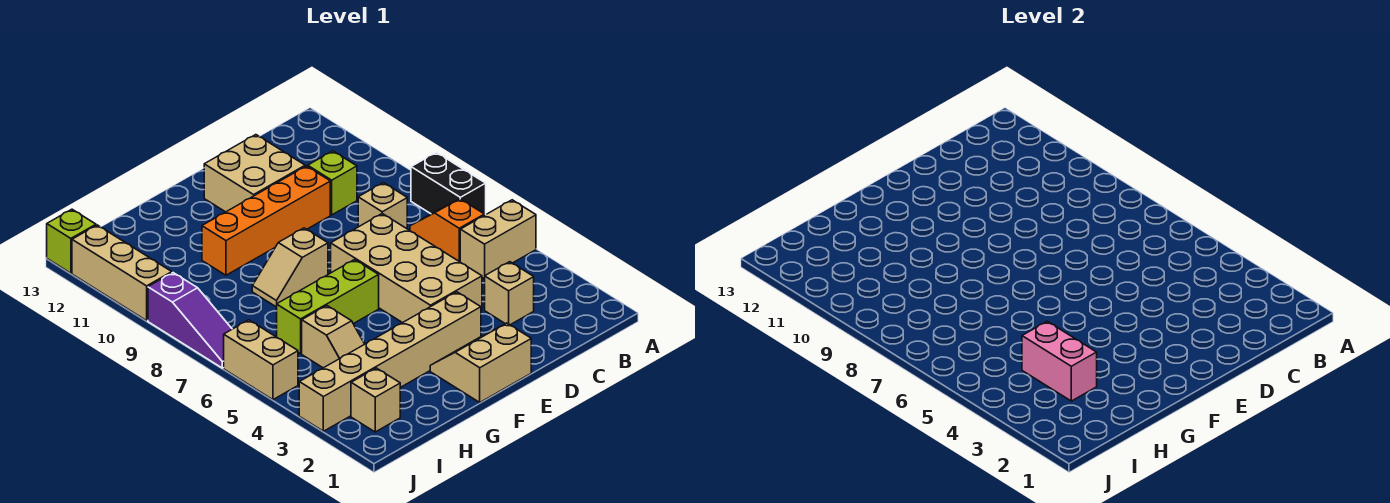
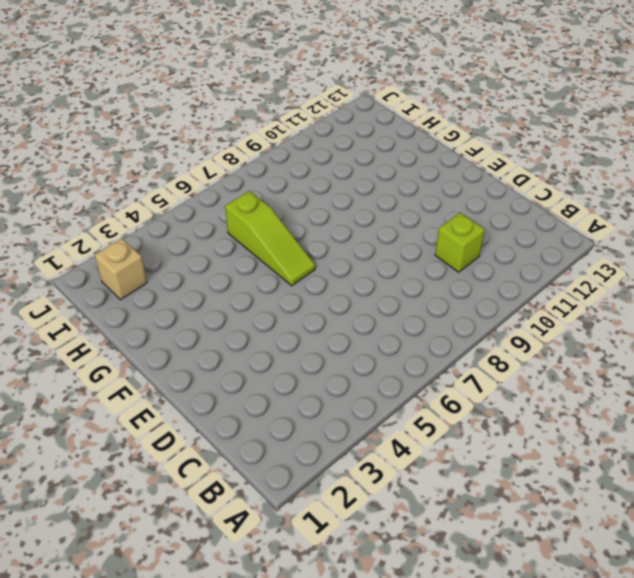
lime 1x3 slope [225,191,315,286] -> lime 1x3 brick [277,260,379,354]
none -> tan 1x2 brick [460,200,536,279]
none -> black 1x2 brick [411,152,486,215]
none -> orange 1x2 slope [410,199,484,262]

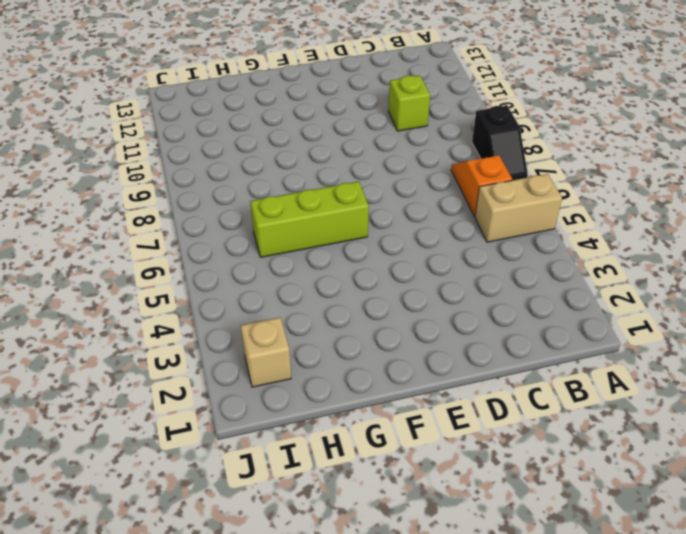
black 1x2 slope [472,106,528,180] -> black 1x2 brick [411,152,486,215]
none -> tan 1x1 brick [485,262,534,325]
none -> tan 1x1 brick [358,183,407,229]
none -> tan 2x4 brick [331,214,482,323]

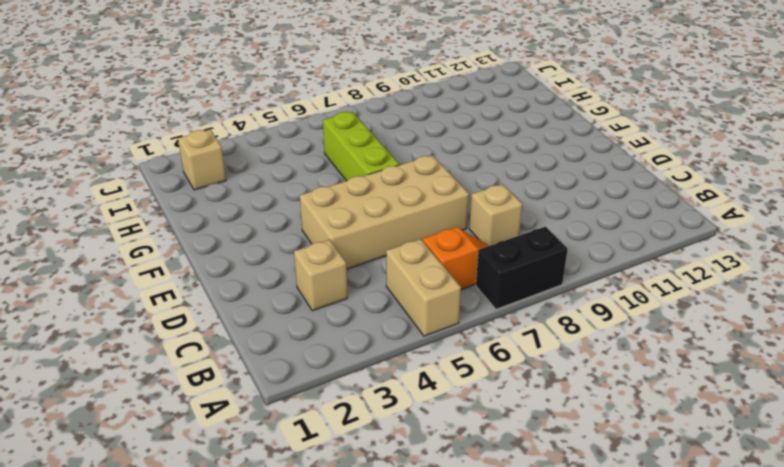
none -> lime 1x1 brick [308,151,357,215]
none -> orange 1x4 brick [202,166,330,275]
none -> tan 2x2 brick [204,135,305,212]

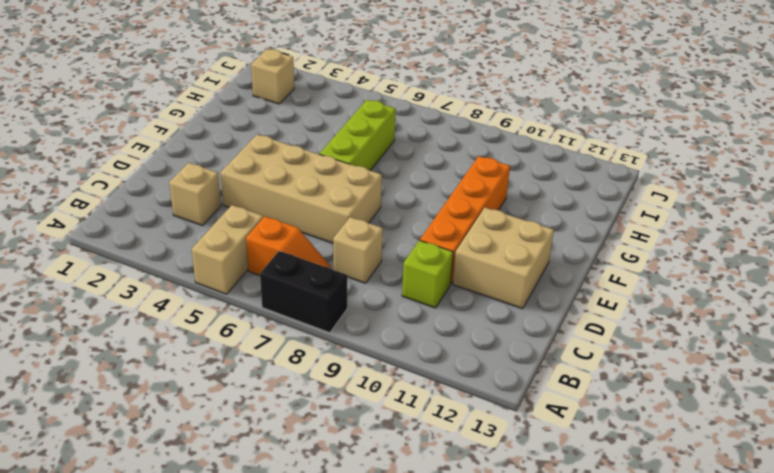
none -> tan 2x2 slope [430,323,531,402]
none -> tan 1x6 brick [299,292,481,431]
none -> tan 1x2 slope [252,228,328,307]

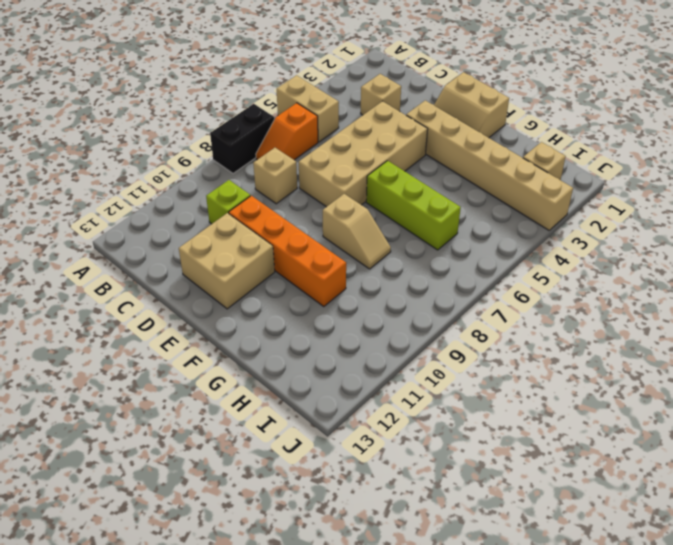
none -> tan 1x2 slope [302,306,364,368]
none -> tan 1x2 brick [224,320,298,400]
none -> purple 1x3 slope [148,273,232,368]

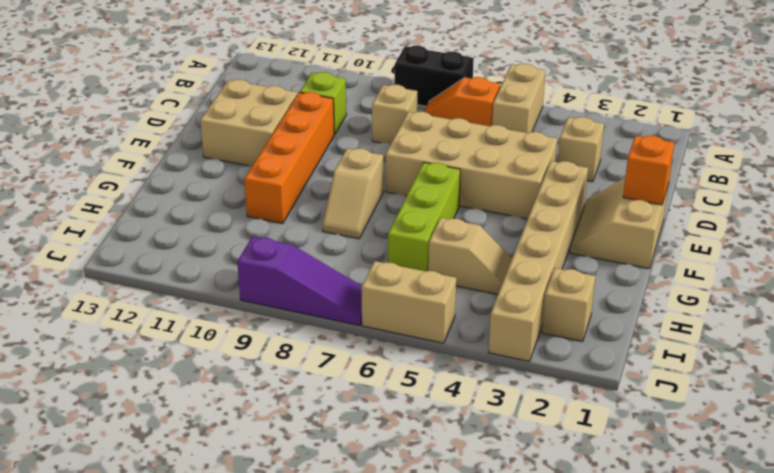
orange 1x1 brick [623,136,674,205] -> none
none -> tan 1x3 brick [72,225,172,321]
none -> lime 1x1 brick [47,209,96,273]
none -> pink 1x2 brick [1022,321,1097,401]

